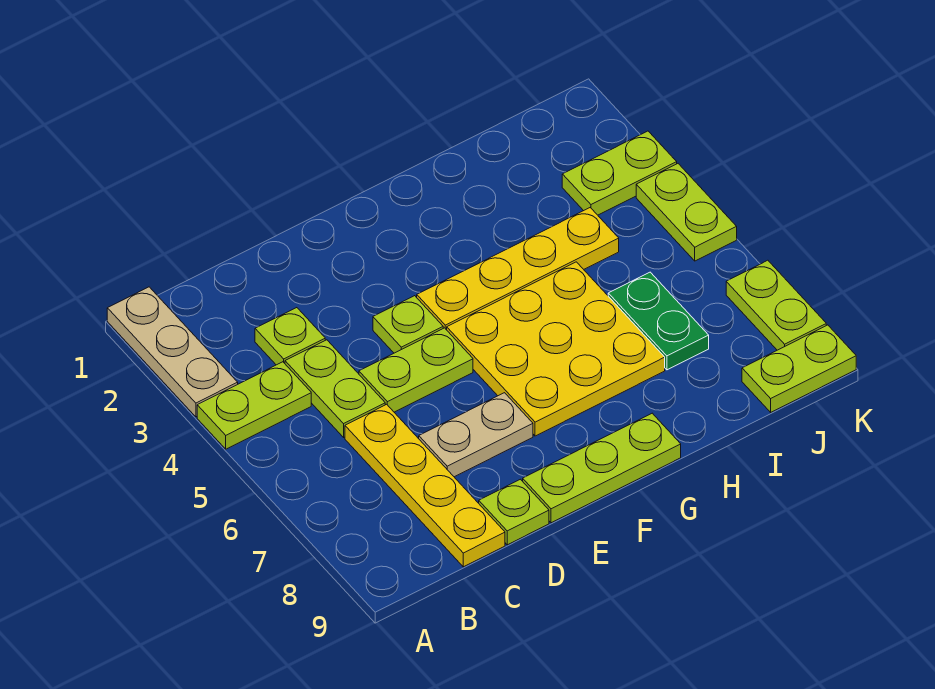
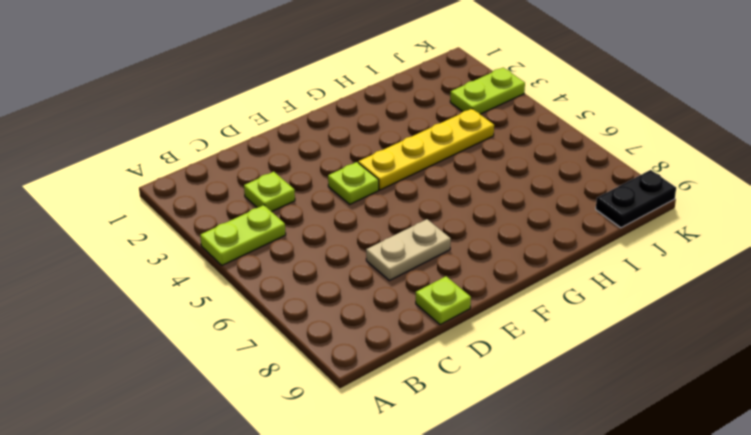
black 1x2 plate [596,170,676,228] -> lime 1x2 plate [742,325,856,412]
none -> tan 1x3 plate [107,287,238,417]
none -> lime 1x2 plate [285,340,385,437]
none -> yellow 1x4 plate [345,404,505,567]

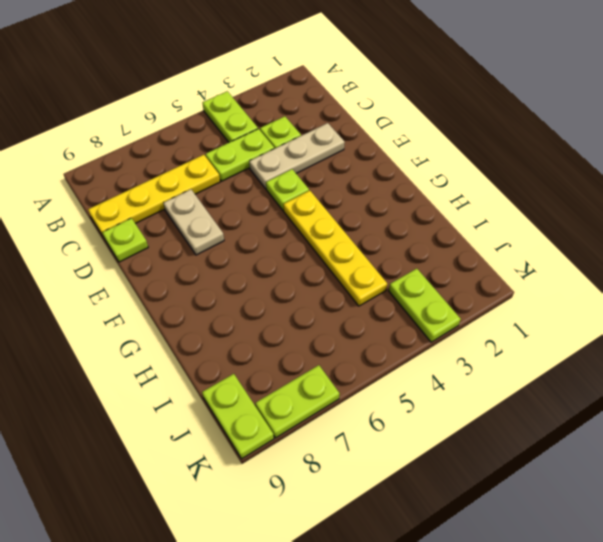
tan 1x3 plate [249,123,345,189] -> tan 1x3 plate moved to [107,287,238,417]
none -> lime 1x2 plate [359,328,473,412]
none -> lime 1x3 plate [523,413,681,523]
none -> yellow 3x3 plate [447,262,665,436]

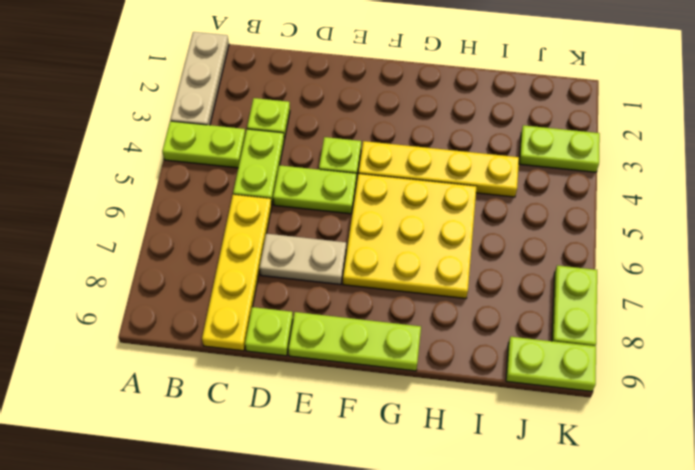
none -> green 1x2 plate [608,272,709,370]
none -> lime 1x2 plate [636,164,737,261]

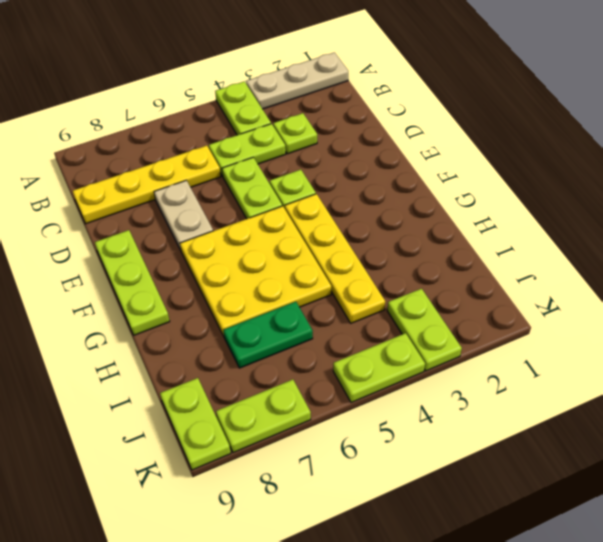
none -> lime 1x1 plate [479,479,549,545]

